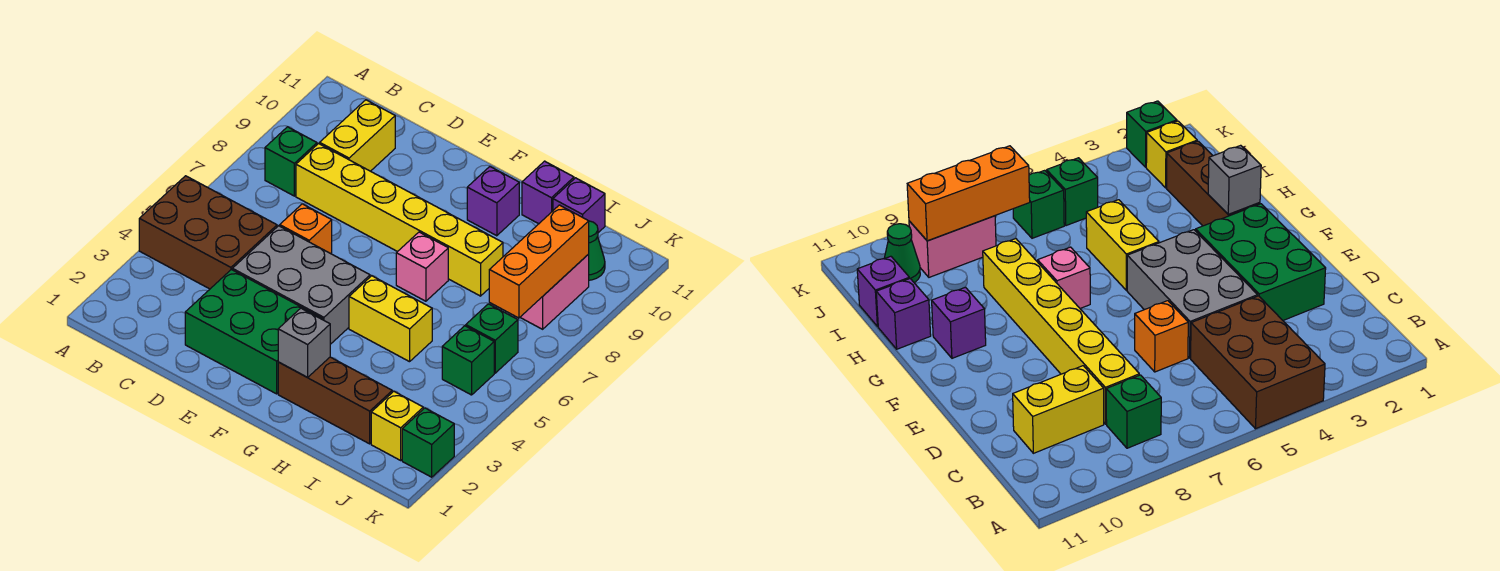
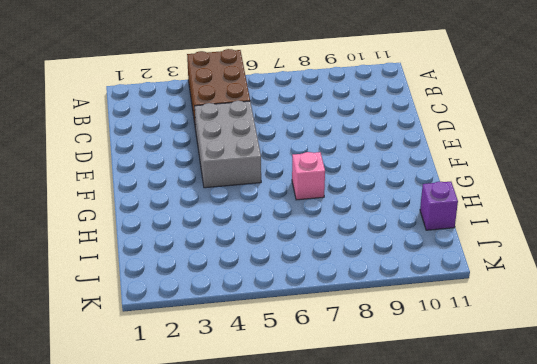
none -> green 1x1 brick [265,127,317,196]
none -> yellow 1x6 brick [296,144,503,296]
none -> yellow 1x2 brick [320,100,395,171]

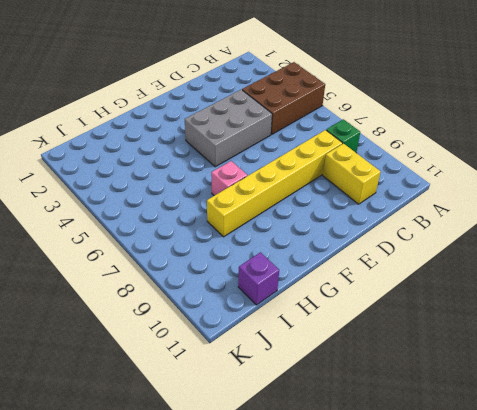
none -> green 2x3 brick [185,270,323,394]
none -> orange 1x1 brick [280,204,332,254]
none -> brown 1x3 brick [278,357,392,444]

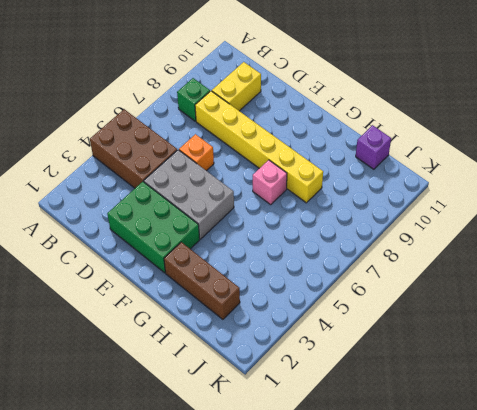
none -> yellow 1x2 brick [349,276,432,362]
none -> purple 1x1 brick [467,167,519,236]
none -> purple 1x1 brick [522,161,574,224]

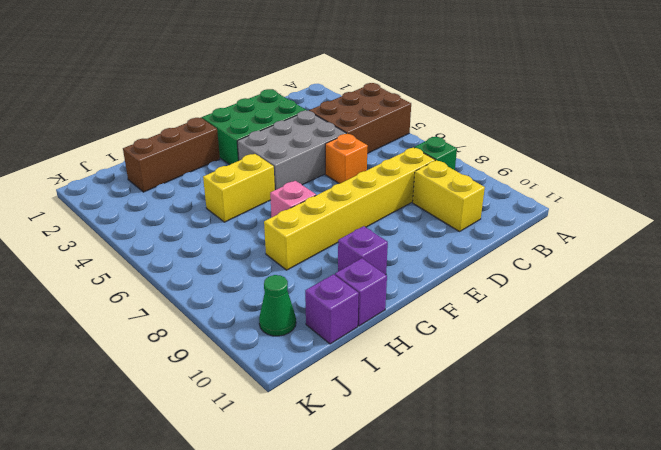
none -> yellow 1x1 brick [371,391,423,460]
none -> green 1x1 brick [442,326,494,395]
none -> green 1x1 brick [466,304,518,373]

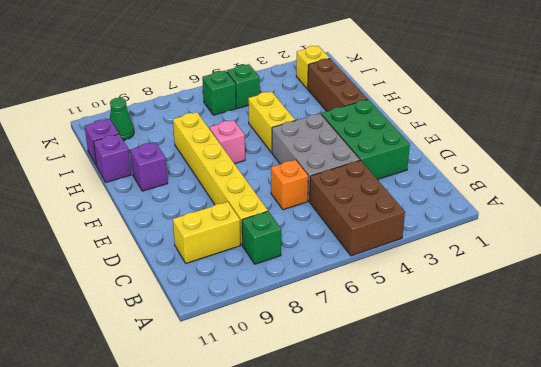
none -> pink 1x2 brick [520,254,589,329]
none -> green 1x1 brick [402,408,454,477]
none -> grey 1x1 brick [278,308,330,377]

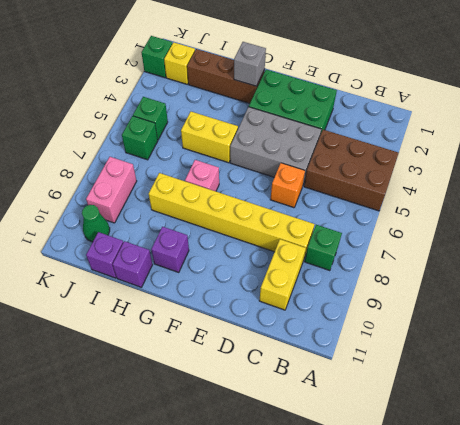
none -> orange 1x3 brick [489,205,589,318]

